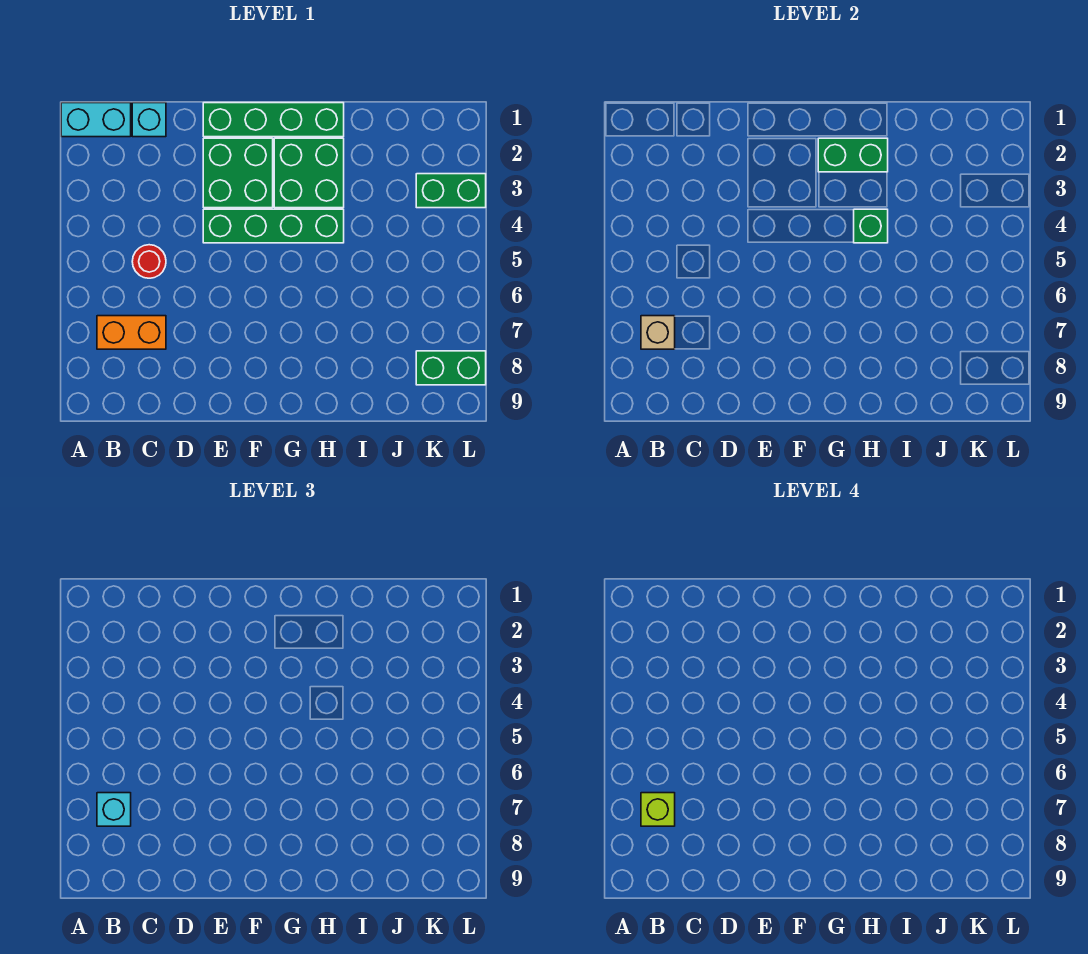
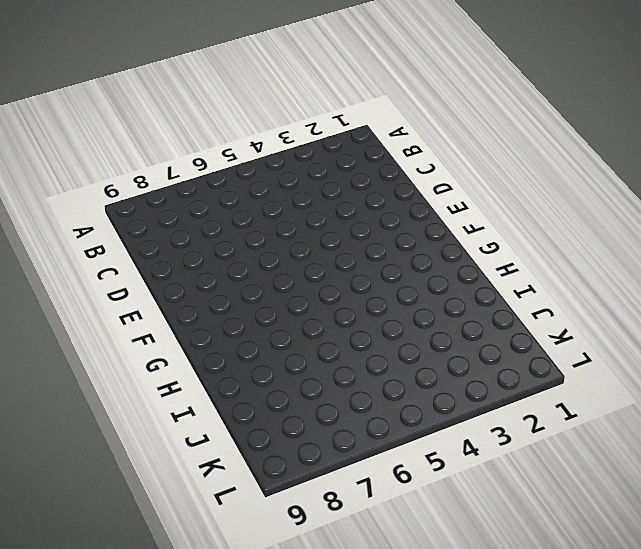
none -> cyan 1x2 brick [61,103,131,137]
none -> orange 1x2 brick [97,316,166,349]
none -> cyan 1x1 brick [132,103,166,137]

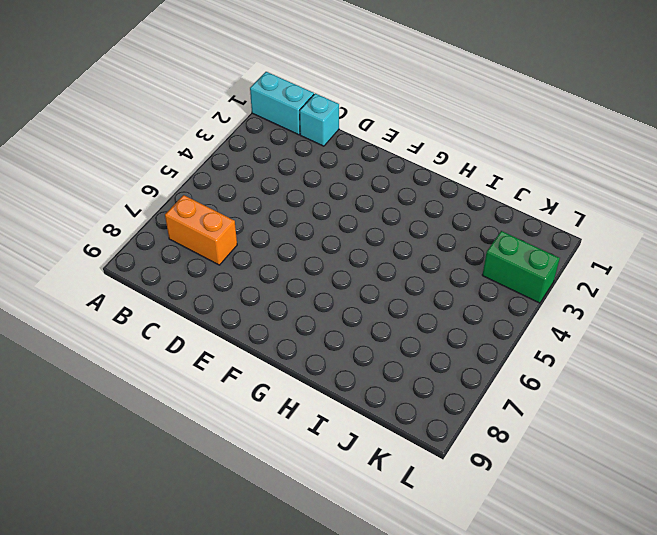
none -> red 1x1 round brick [132,245,166,278]
none -> green 1x4 brick [203,103,344,137]
none -> green 2x2 brick [203,138,273,208]

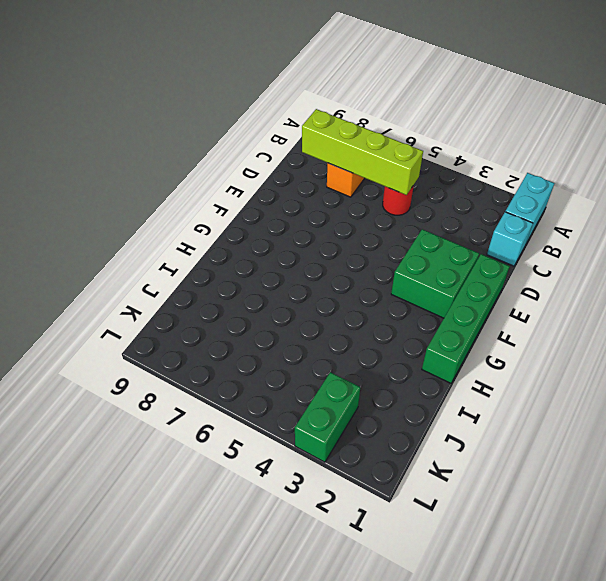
lime 1x4 brick [302,109,423,195] -> none
none -> green 1x4 brick [203,209,344,243]
none -> green 2x2 brick [274,138,344,208]
none -> green 1x2 brick [416,351,486,385]

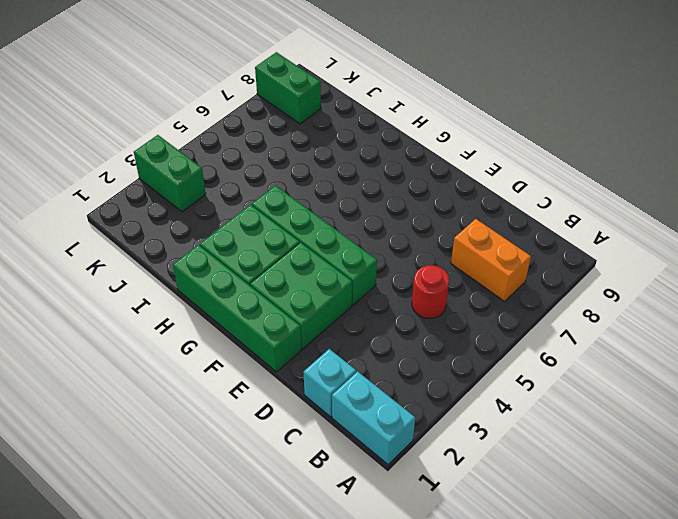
none -> tan 1x1 brick [641,316,675,349]
none -> green 1x2 brick [818,138,888,172]
none -> green 1x1 brick [854,209,888,243]

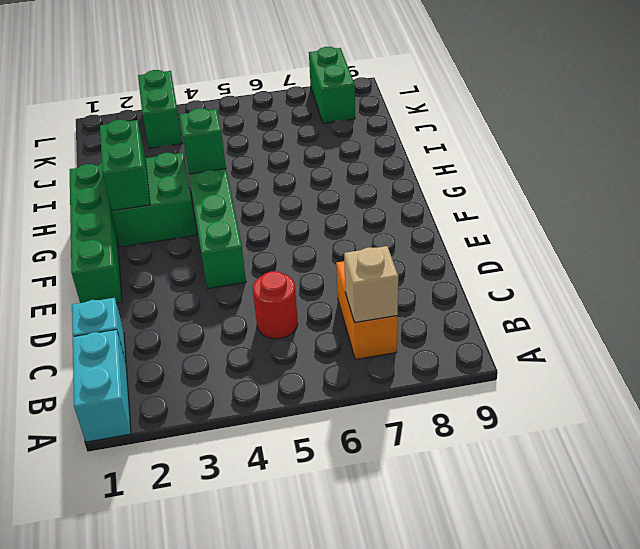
none -> green 2x2 brick [203,138,273,208]
none -> cyan 1x1 brick [97,793,131,826]
none -> lime 1x1 brick [641,793,675,826]

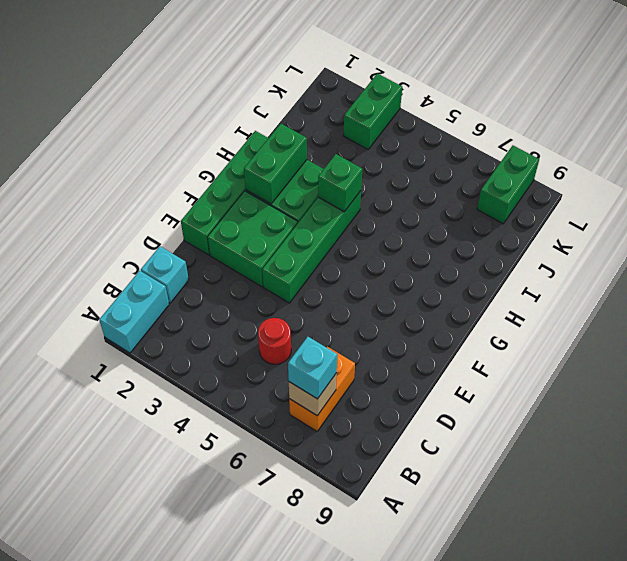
none -> lime 1x1 brick [641,793,675,826]

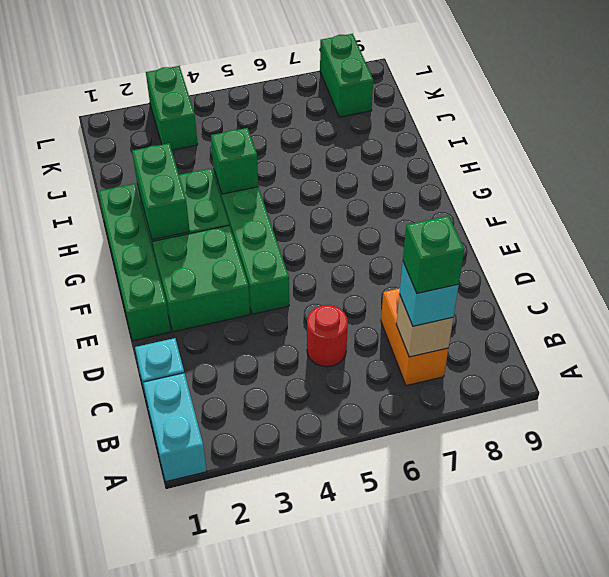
green 1x1 brick [403,216,464,293] -> lime 1x1 brick [641,793,675,826]

